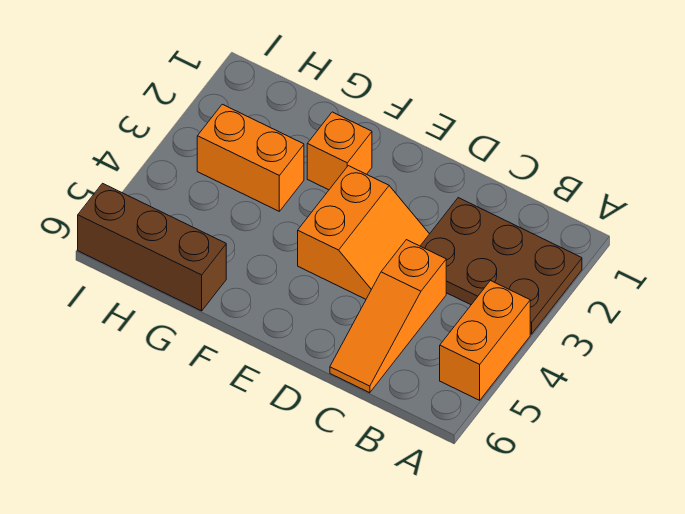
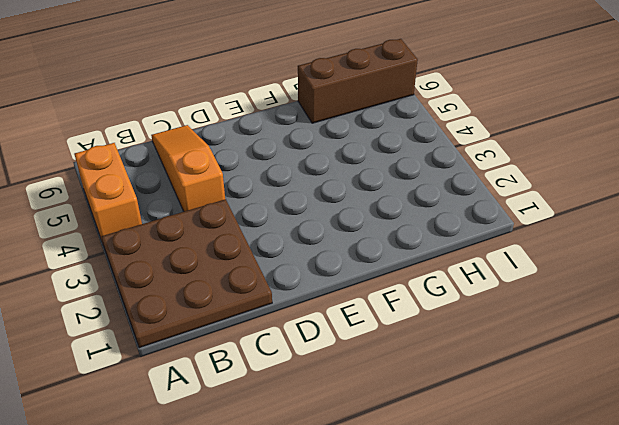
brown 3x3 plate [101,199,272,348] -> brown 2x3 plate [421,198,582,334]
none -> orange 2x2 slope [298,166,429,299]
none -> orange 1x1 brick [307,112,372,190]

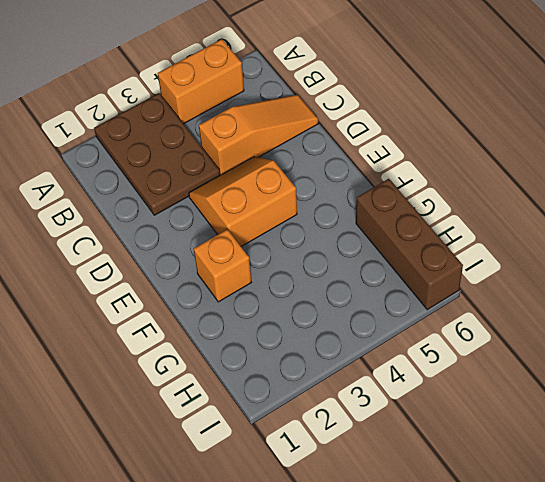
none -> orange 1x2 brick [197,104,304,211]

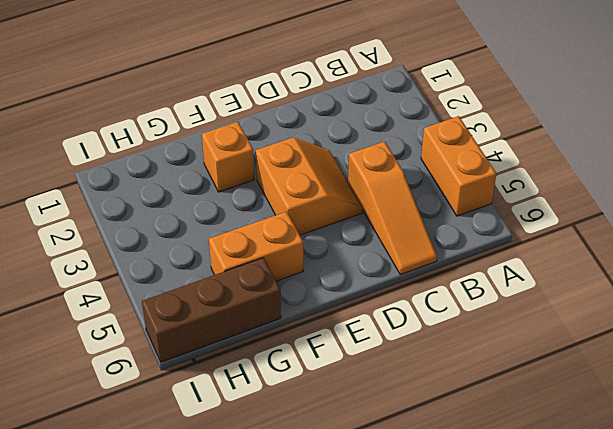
orange 1x2 brick [209,212,303,281] -> orange 1x2 brick moved to [197,104,304,211]
none -> brown 2x3 plate [421,198,582,334]

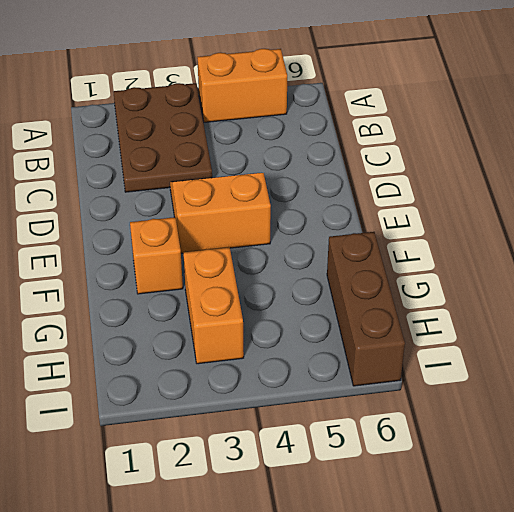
none -> orange 1x3 slope [330,240,446,393]

